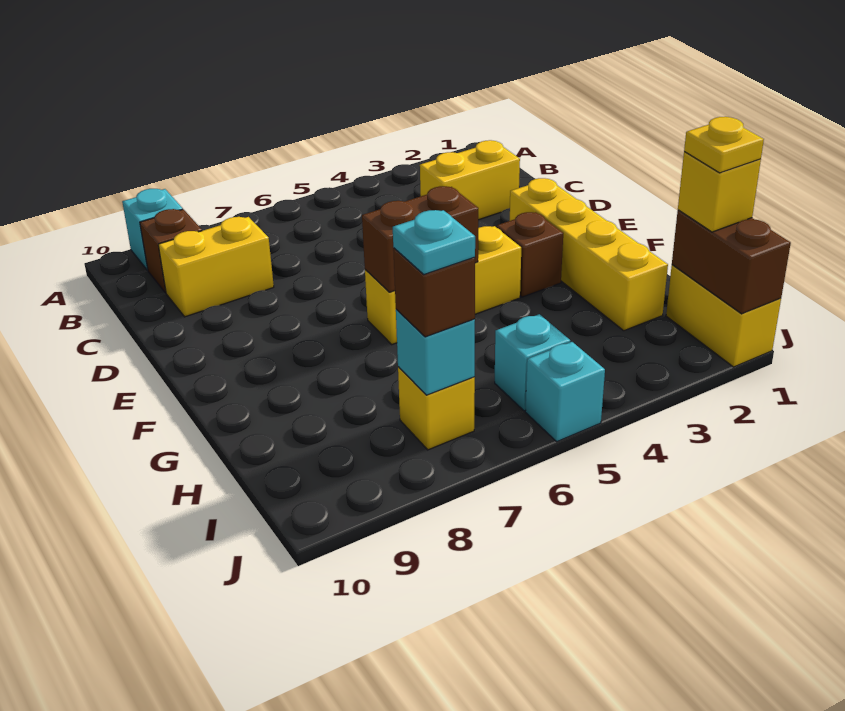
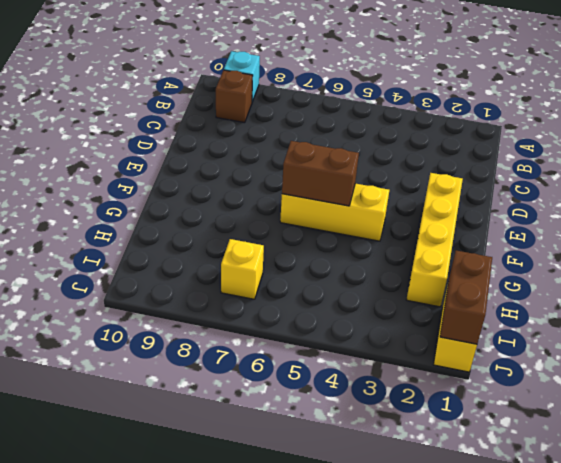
none -> yellow 1x2 brick [420,140,520,220]
none -> yellow 1x2 brick [158,217,274,317]
none -> brown 1x1 brick [497,212,563,297]

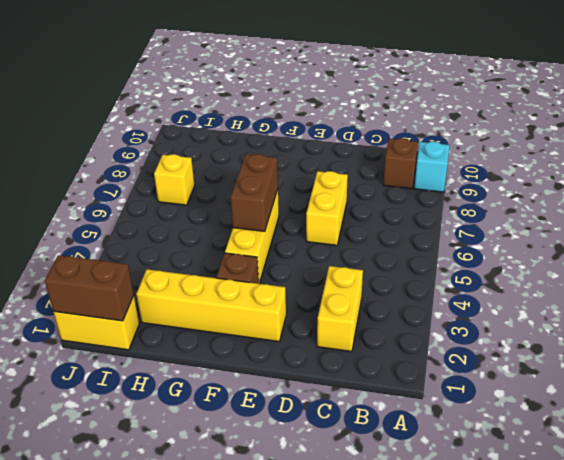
yellow 1x2 brick [306,171,348,245] -> yellow 1x2 brick moved to [158,217,274,317]
none -> cyan 1x1 brick [495,314,570,411]
none -> cyan 1x1 brick [525,342,605,441]
none -> cyan 1x1 brick [396,309,475,395]

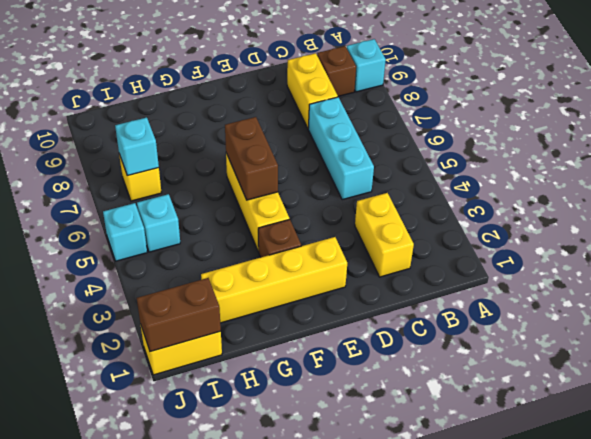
cyan 1x3 brick [308,97,374,200] -> none
none -> yellow 1x1 brick [678,152,761,232]
none -> brown 1x1 brick [393,248,475,337]
none -> yellow 1x1 plate [684,117,764,173]

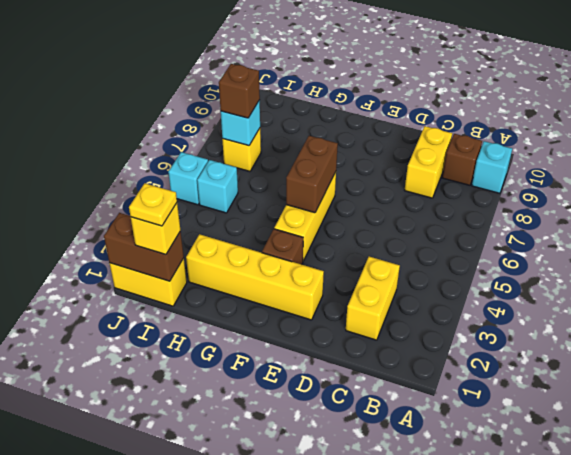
none -> cyan 1x1 plate [393,210,475,274]

